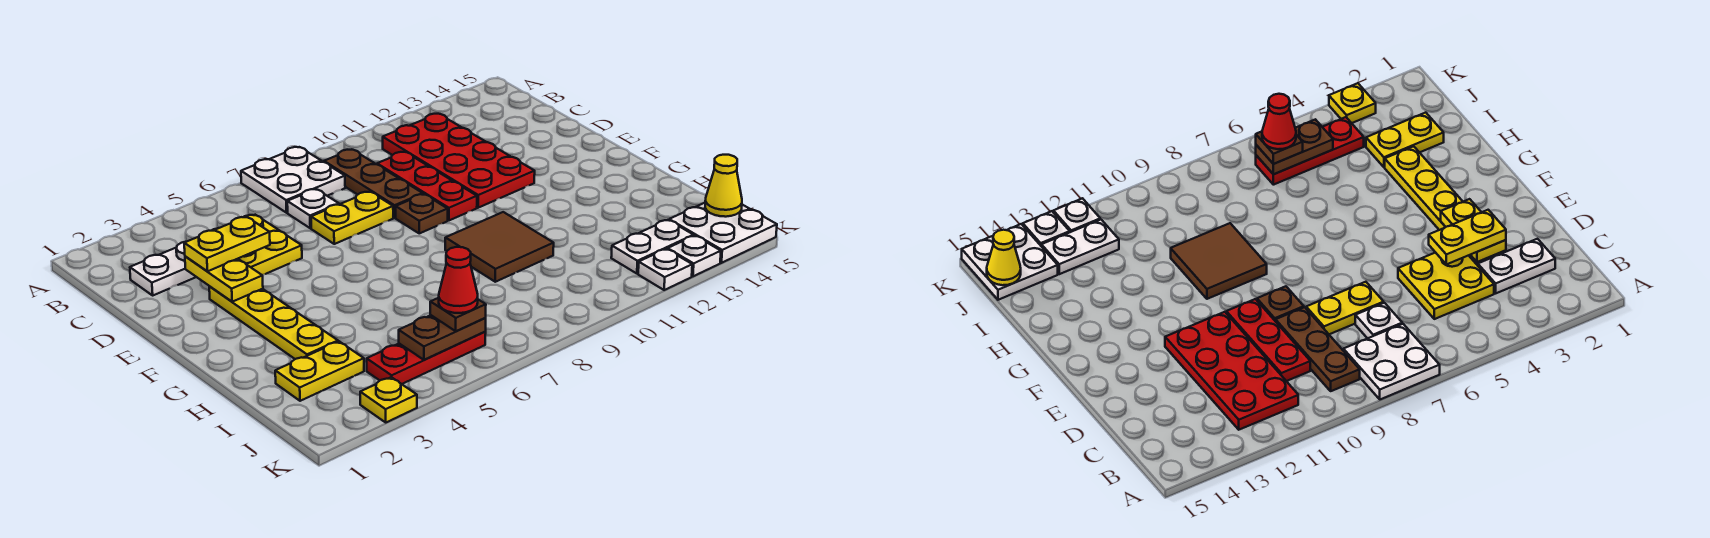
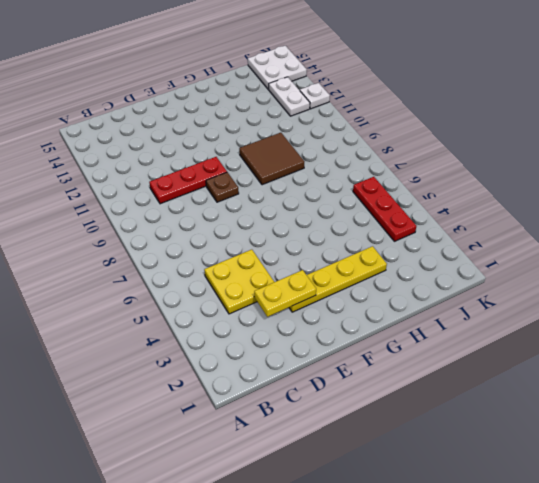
none -> white 2x2 plate [241,147,345,213]
none -> brown 1x3 plate [324,150,423,218]
none -> red 2x4 plate [383,114,535,208]

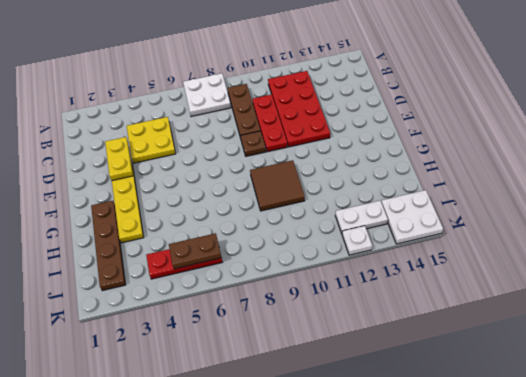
brown 1x4 plate [91,201,125,291] -> yellow 1x2 plate [275,341,364,401]
none -> white 1x2 plate [130,242,196,295]
none -> white 1x1 plate [287,189,339,228]
none -> yellow 1x2 plate [311,192,393,244]

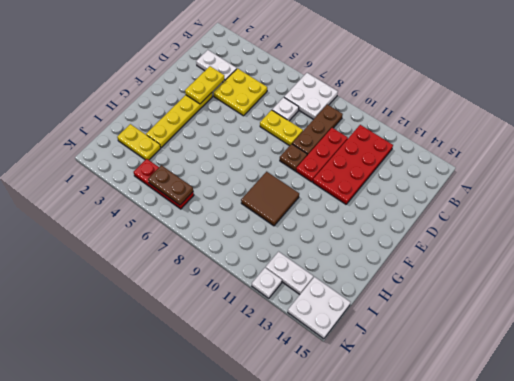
none -> yellow 1x1 plate [360,377,417,422]
none -> white 1x1 plate [668,236,721,276]
none -> yellow 1x1 cone [705,155,742,217]

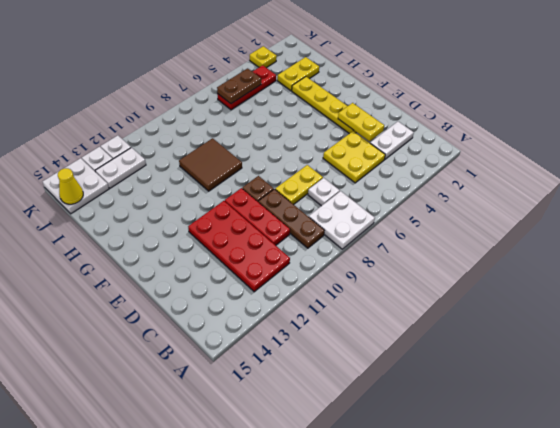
none -> yellow 1x2 plate [184,217,270,271]
none -> brown 1x1 plate [430,298,486,331]
none -> red 1x1 cone [439,247,478,313]

